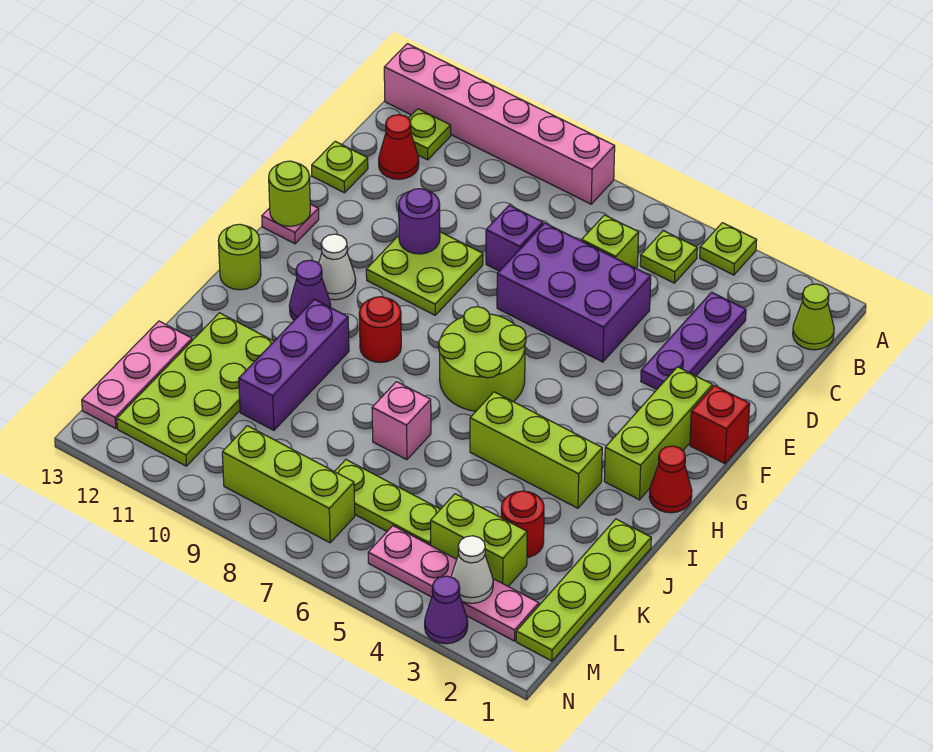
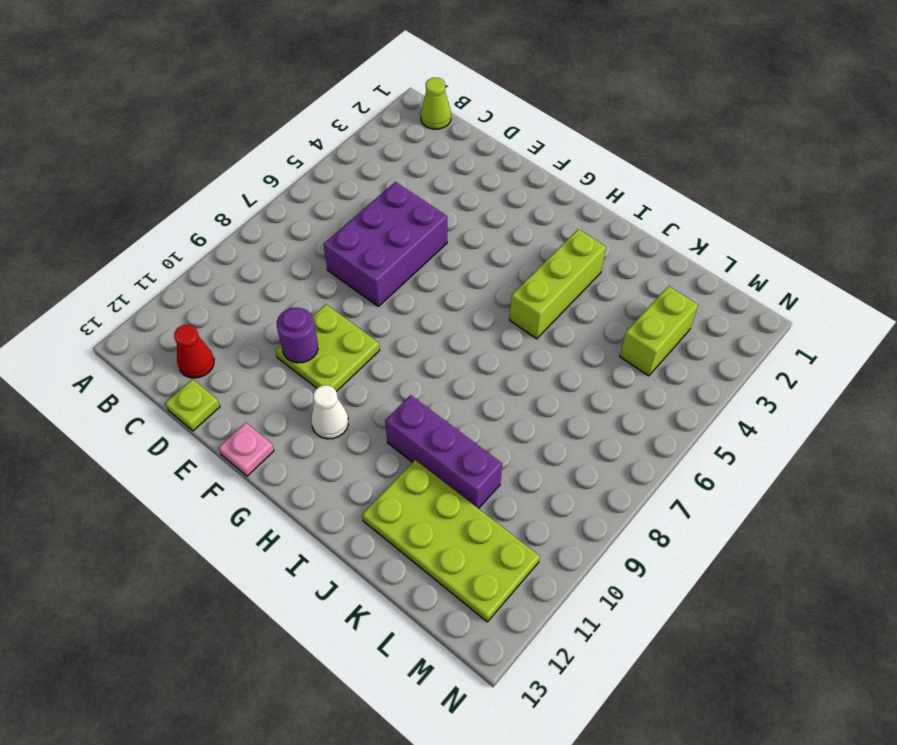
none -> lime 1x1 plate [700,223,757,275]
none -> pink 1x6 brick [384,44,615,204]
none -> lime 1x1 plate [640,231,697,283]
none -> lime 1x1 plate [408,109,451,160]

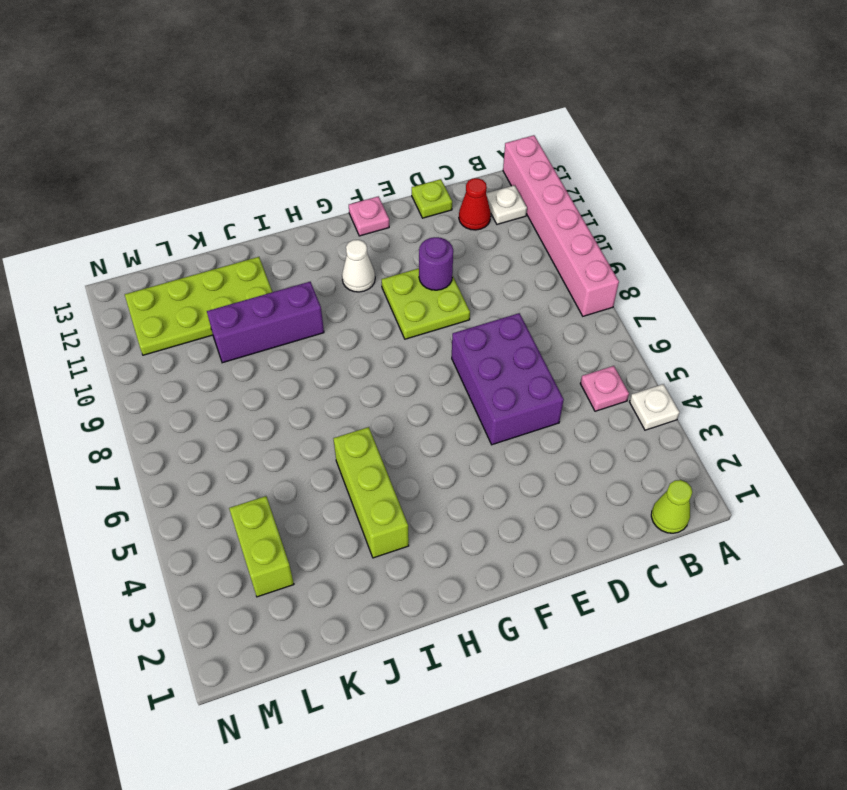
white 1x1 plate [630,384,680,430] -> lime 1x1 plate [700,223,757,275]
pink 1x1 plate [580,366,629,411] -> lime 1x1 plate [640,231,697,283]
white 1x1 plate [486,185,527,224] -> lime 1x1 plate [408,109,451,160]
none -> purple 1x3 plate [641,292,746,389]
none -> lime 1x1 brick [582,215,639,268]
none -> purple 1x1 brick [486,205,543,271]
none -> red 1x1 brick [690,386,750,464]

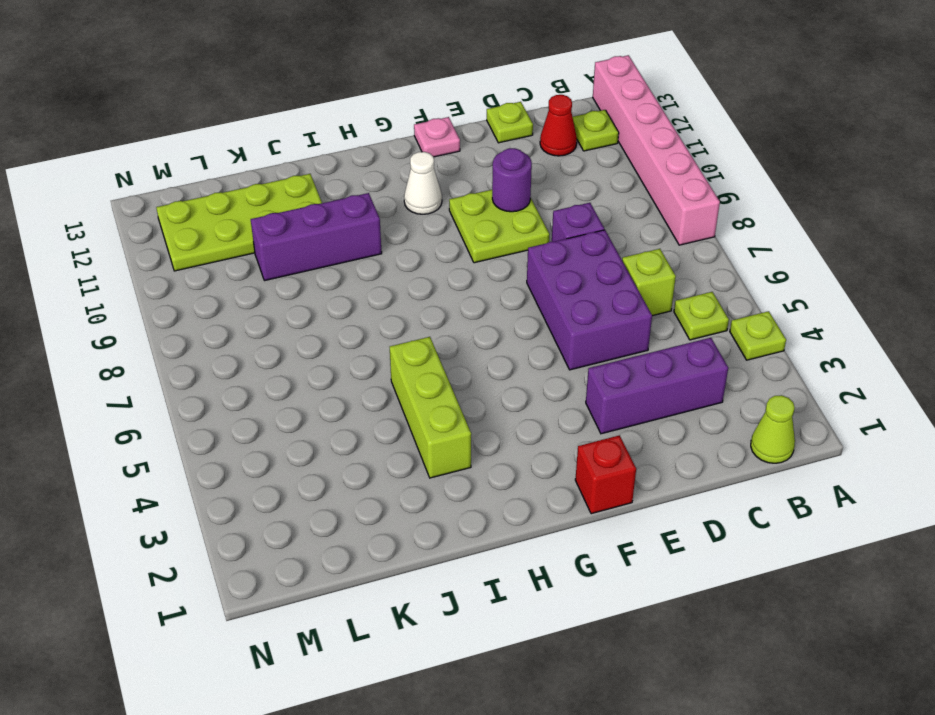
purple 1x3 brick [586,338,728,434] -> purple 1x3 plate [641,292,746,389]
none -> lime 1x3 brick [604,367,713,500]
none -> lime 2x2 round brick [439,307,526,411]
none -> red 1x1 cone [649,446,692,513]
none -> red 1x1 round brick [359,297,401,362]

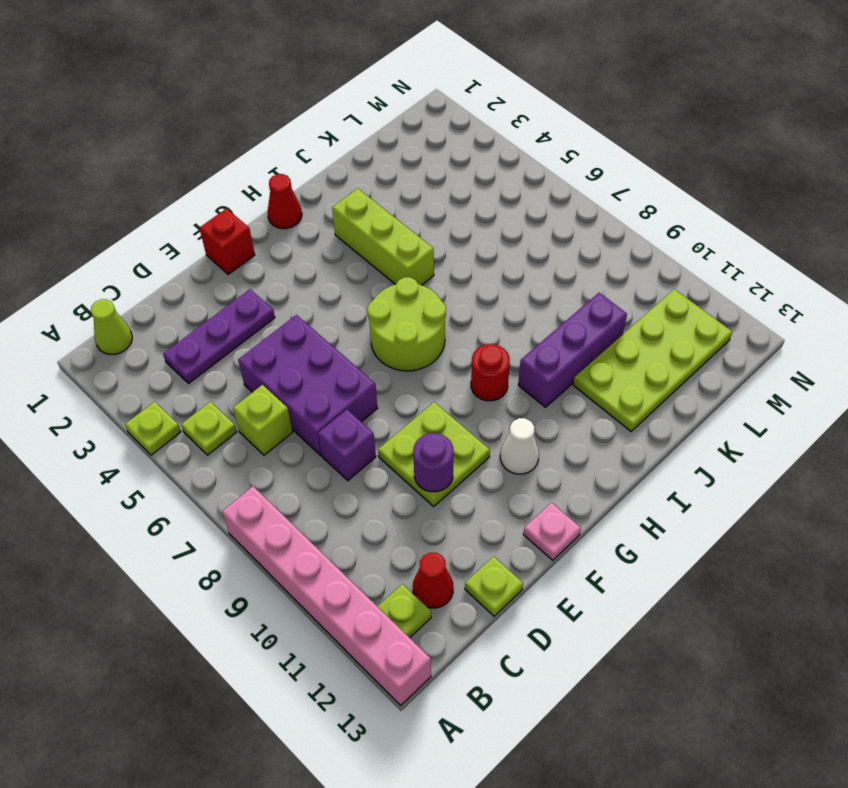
none -> lime 1x3 brick [604,367,713,500]
none -> purple 1x1 cone [289,260,331,320]
none -> lime 1x1 round brick [218,224,261,290]
none -> lime 1x4 plate [516,519,651,661]

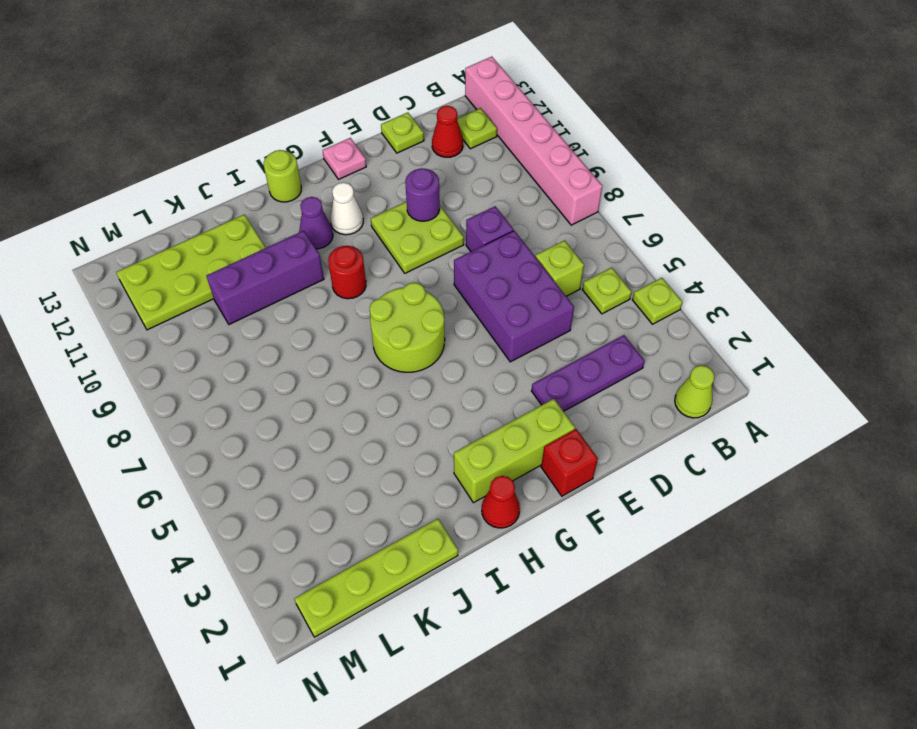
none -> lime 1x3 brick [470,392,602,508]
none -> pink 1x1 brick [372,382,431,460]
none -> red 1x1 round brick [501,491,544,558]
none -> pink 1x3 plate [82,321,192,428]

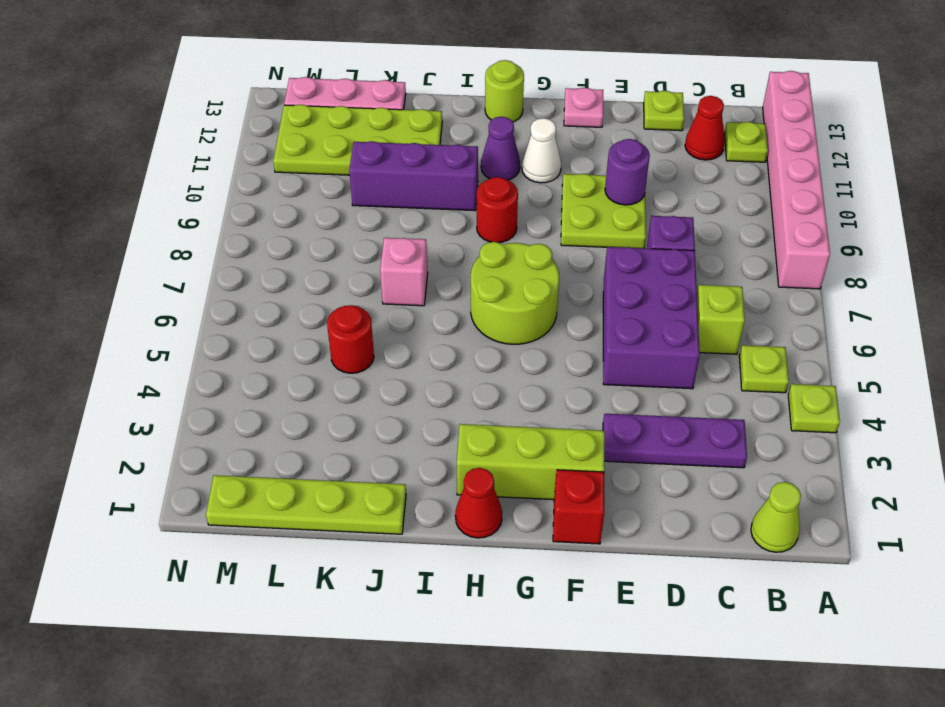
red 1x1 round brick [327,305,374,373] -> red 1x1 round brick moved to [501,491,544,558]
none -> lime 1x3 brick [470,392,602,508]
none -> lime 1x2 brick [431,494,527,586]
none -> lime 1x3 plate [335,460,440,545]
none -> pink 1x4 plate [368,526,539,641]

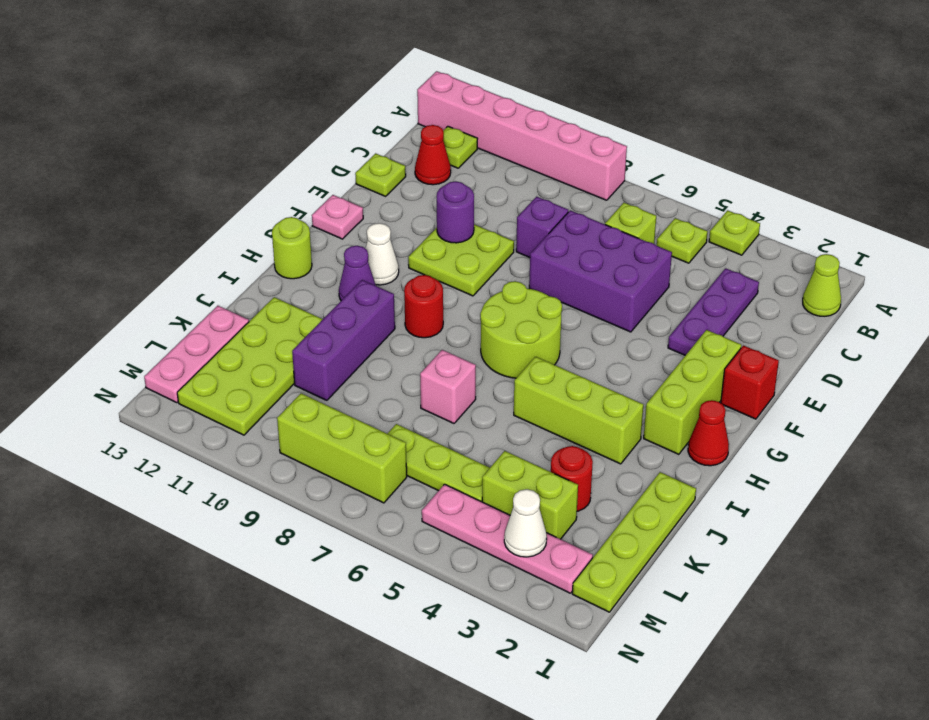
none -> purple 1x1 cone [425,576,468,644]
none -> lime 1x1 round brick [269,161,310,226]

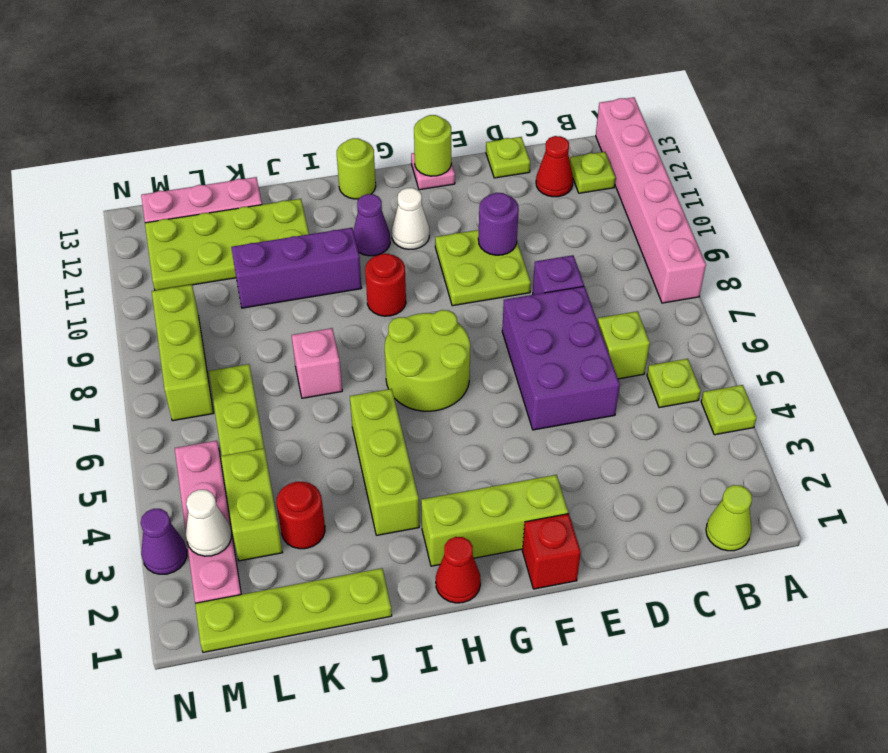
none -> purple 1x3 plate [641,292,746,389]

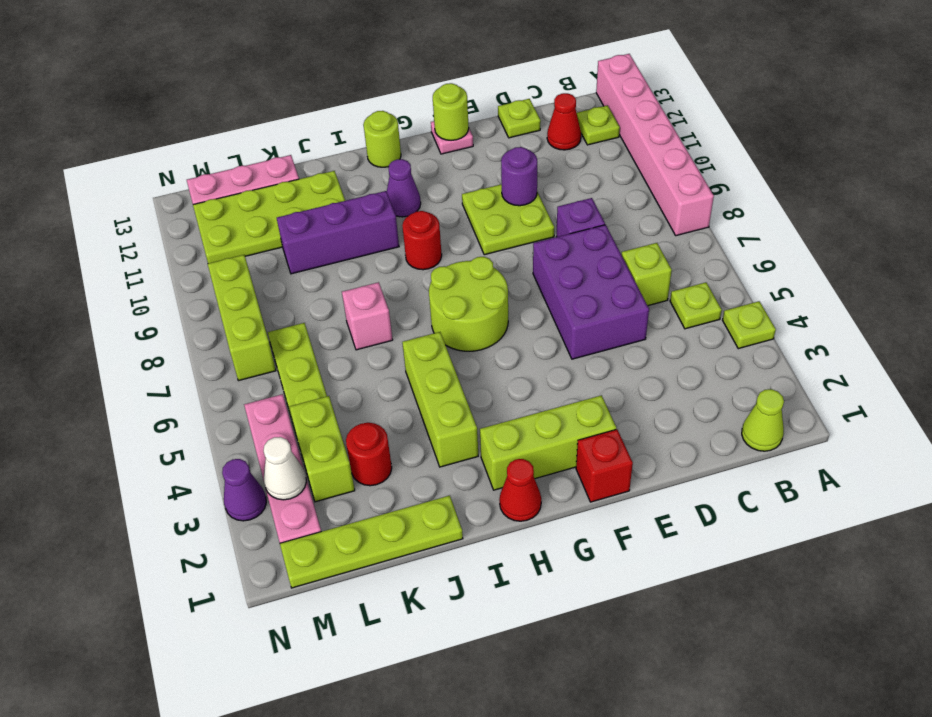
none -> purple 1x3 plate [641,292,746,389]
none -> white 1x1 cone [319,234,356,300]

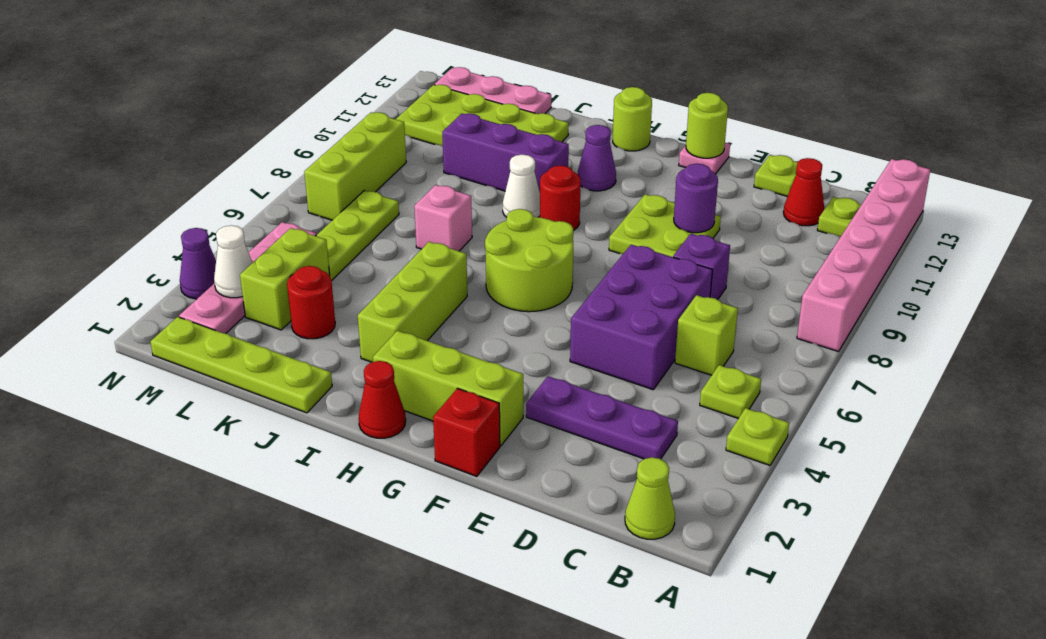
white 1x1 cone [503,154,540,217] -> white 1x1 cone moved to [319,234,356,300]

